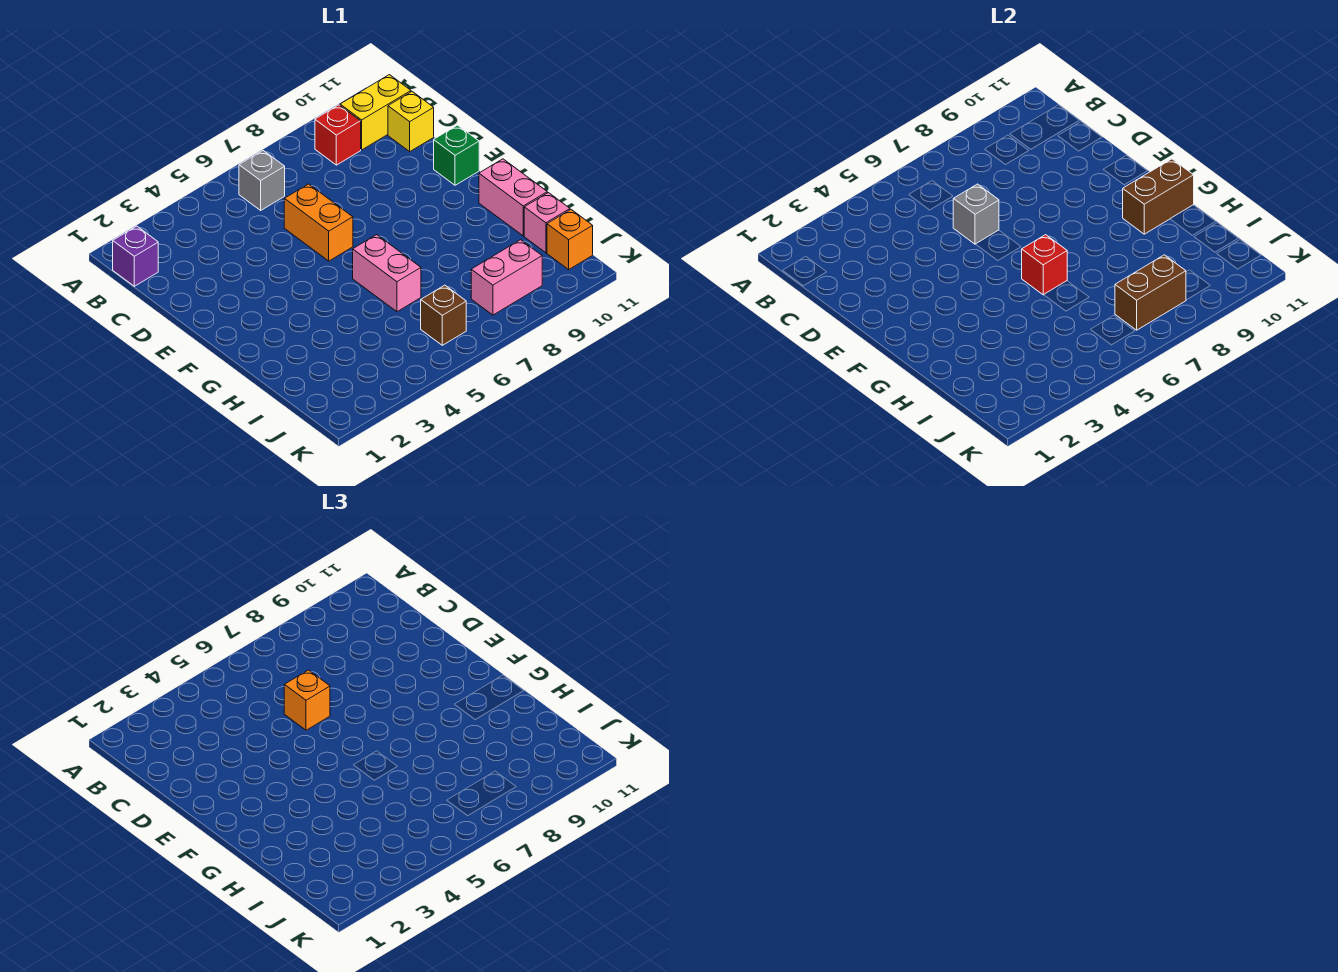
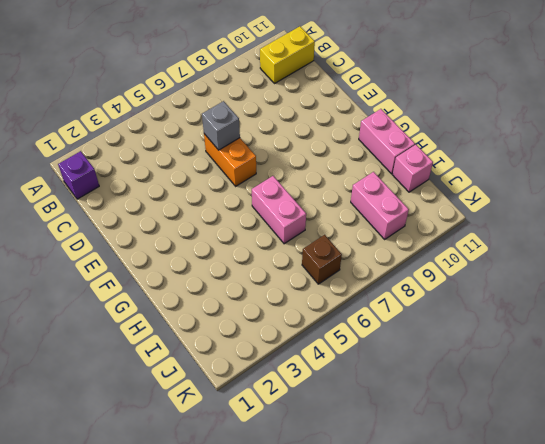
pink 1x2 brick [351,172,409,239] -> pink 1x2 brick turned to [471,240,542,315]
none -> grey 1x1 brick [239,151,285,210]
none -> red 1x1 brick [315,105,361,165]
none -> yellow 1x1 brick [388,92,434,151]

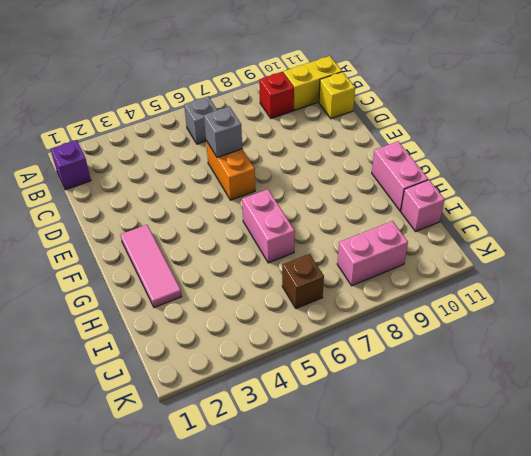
pink 1x3 tile [120,225,182,308] -> none
none -> green 1x1 brick [434,125,479,185]
none -> orange 1x1 brick [547,210,593,269]
none -> red 1x1 brick [1022,235,1067,295]

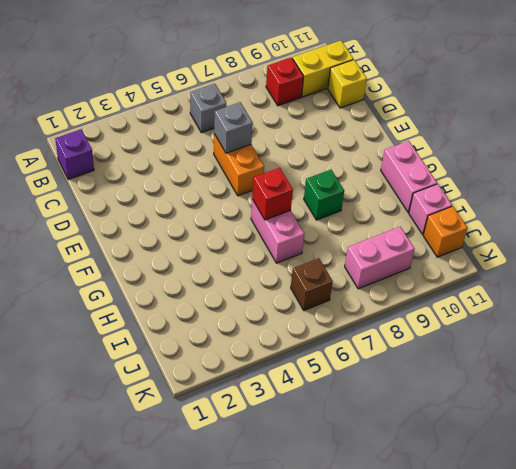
green 1x1 brick [304,170,344,220] -> green 1x1 brick moved to [434,125,479,185]
none -> brown 1x2 brick [1123,159,1194,234]
none -> brown 1x2 brick [1115,255,1186,330]
none -> orange 1x1 brick [284,670,330,730]

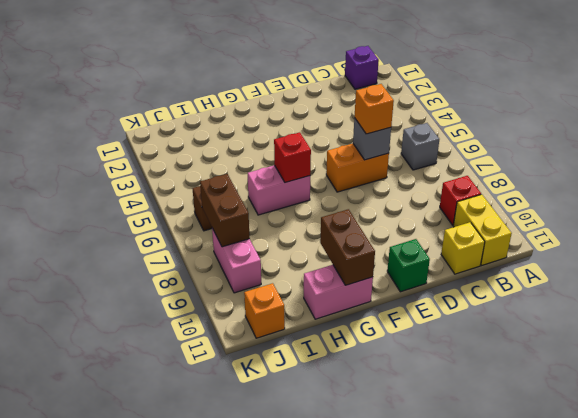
none -> pink 1x1 brick [524,193,570,253]

